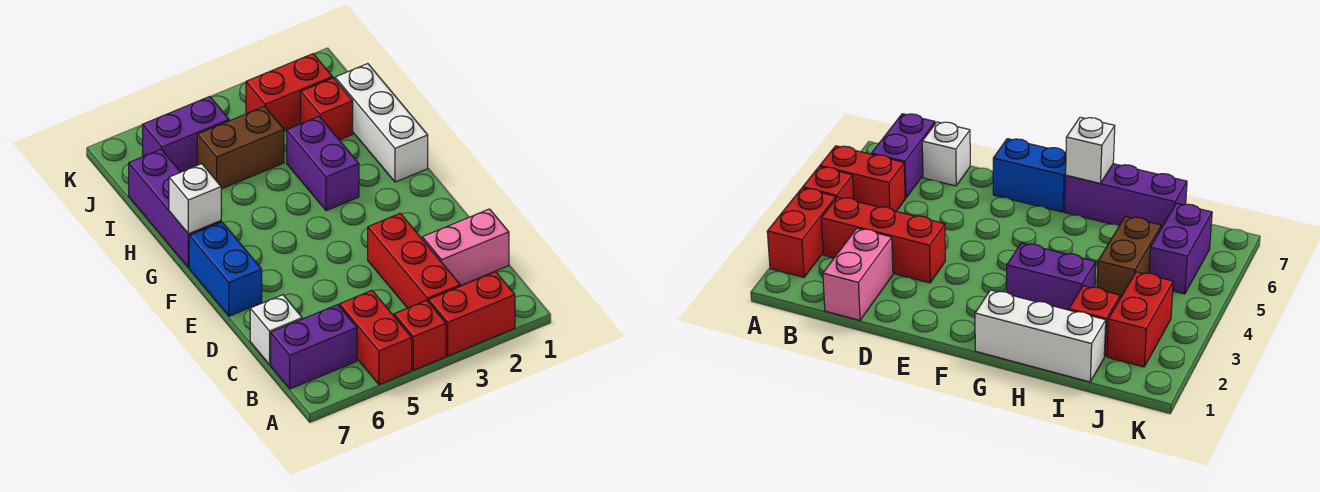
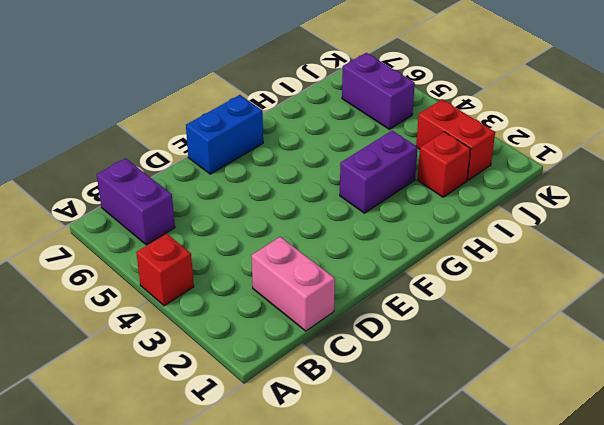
none -> red 1x2 brick [429,272,515,356]
none -> red 1x2 brick [339,291,412,385]
none -> red 1x3 brick [368,213,460,308]

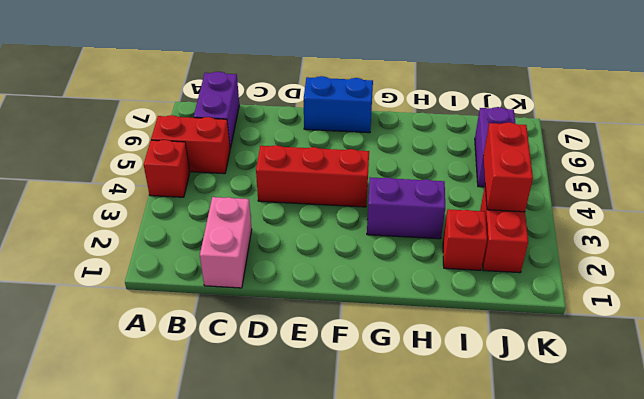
red 1x3 brick [256,145,369,207] -> red 1x3 brick moved to [368,213,460,308]
red 1x2 brick [483,122,533,212] -> red 1x2 brick moved to [429,272,515,356]
none -> white 1x1 brick [250,295,302,365]
none -> white 1x3 brick [335,64,428,182]
none -> purple 1x3 brick [129,149,221,268]

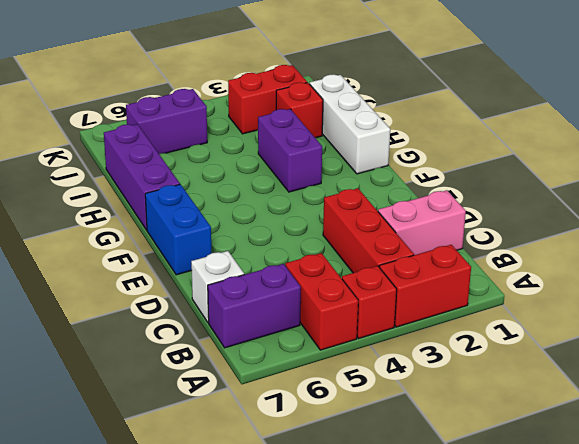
none -> brown 1x2 brick [197,106,284,189]
none -> white 1x1 brick [169,164,221,234]

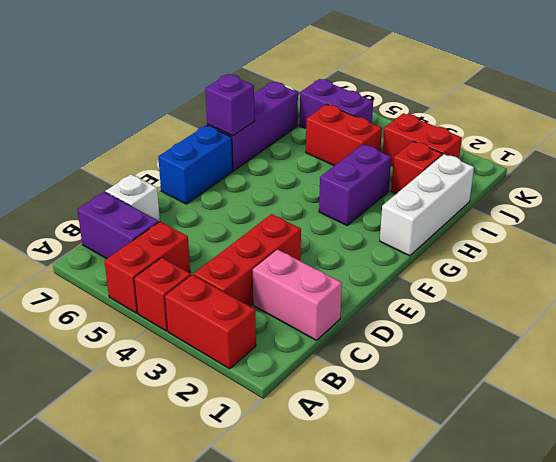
purple 1x1 brick [205,74,255,136] -> white 1x1 brick [169,164,221,234]
red 1x2 brick [306,104,382,166] -> brown 1x2 brick [197,106,284,189]

